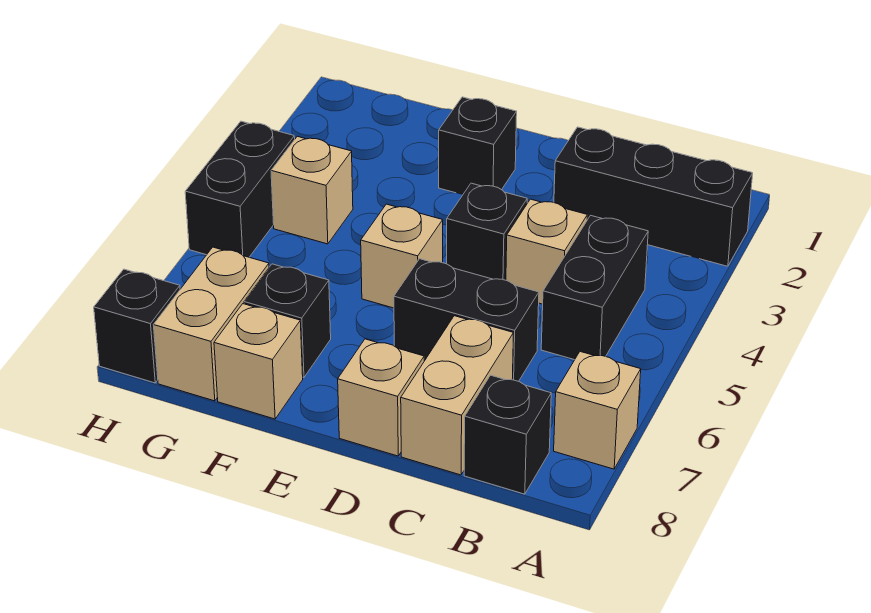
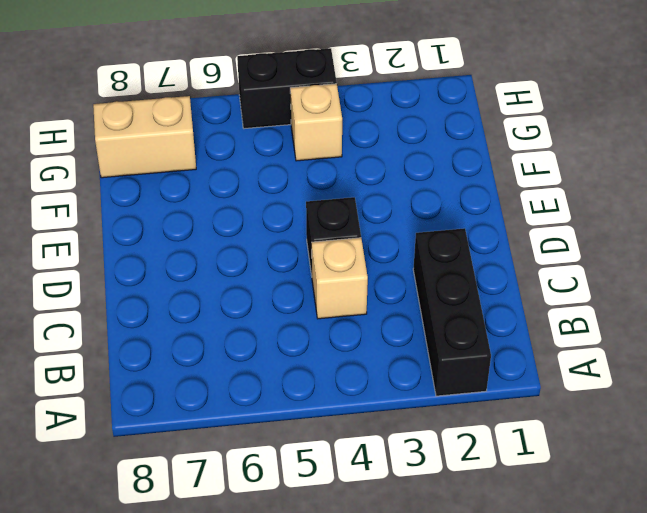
none -> tan 1x1 brick [554,352,641,469]
none -> black 1x2 brick [541,215,648,360]
none -> black 1x1 brick [464,375,551,494]

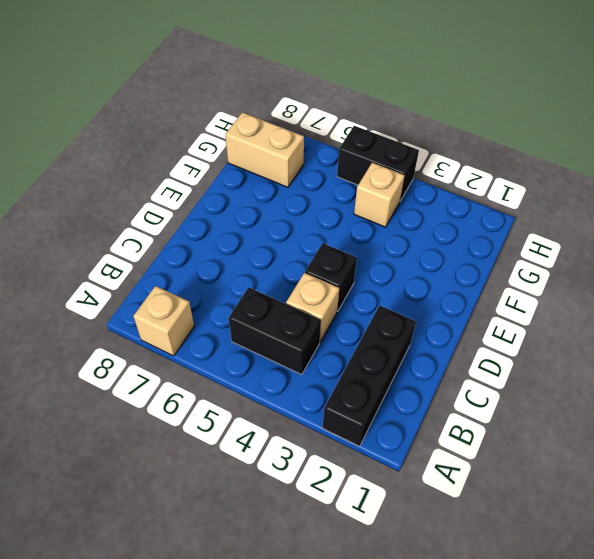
none -> black 1x1 brick [464,375,551,494]
none -> black 1x2 brick [394,259,539,381]
none -> tan 1x2 brick [401,316,514,475]

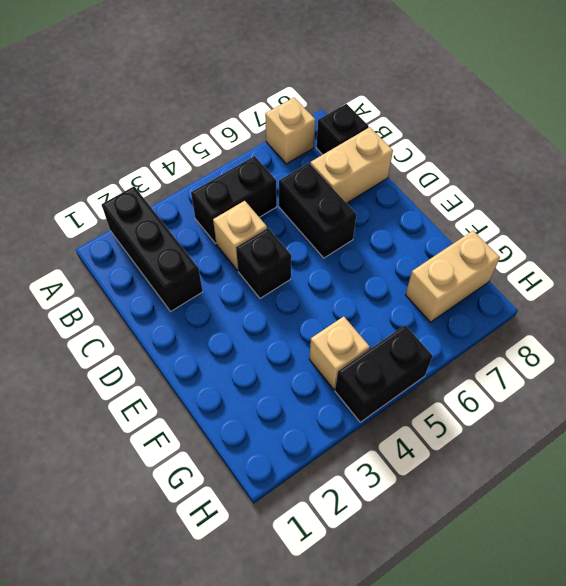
none -> tan 1x1 brick [338,339,424,456]
none -> black 1x1 brick [439,97,517,195]
none -> tan 1x1 brick [361,204,443,308]

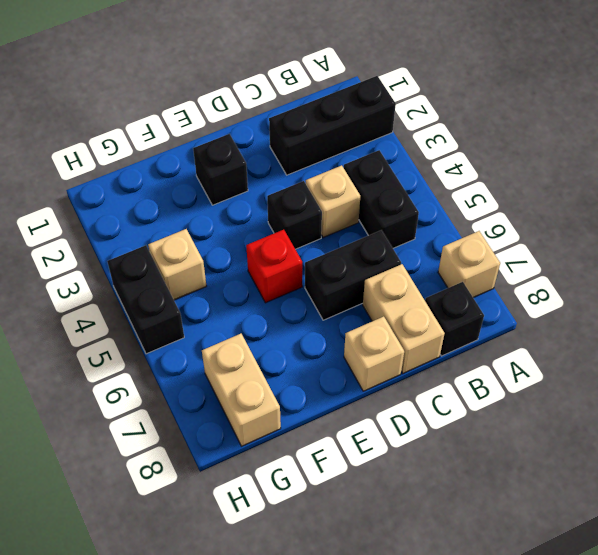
red 1x1 brick [246,230,302,303] -> tan 1x1 brick [361,204,443,308]
none -> black 1x1 brick [244,264,331,378]
none -> tan 1x1 brick [214,304,303,419]
none -> black 1x1 brick [94,269,180,383]

